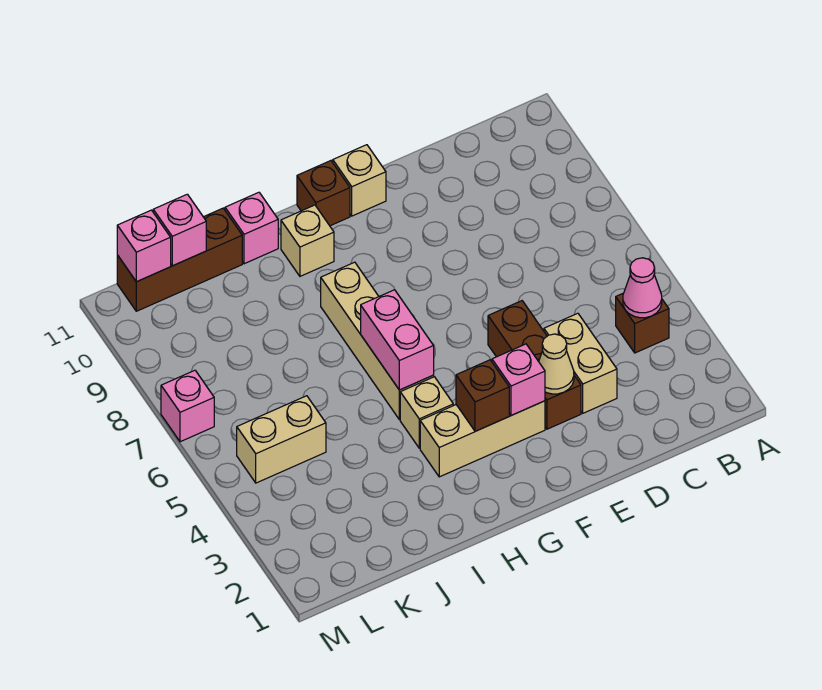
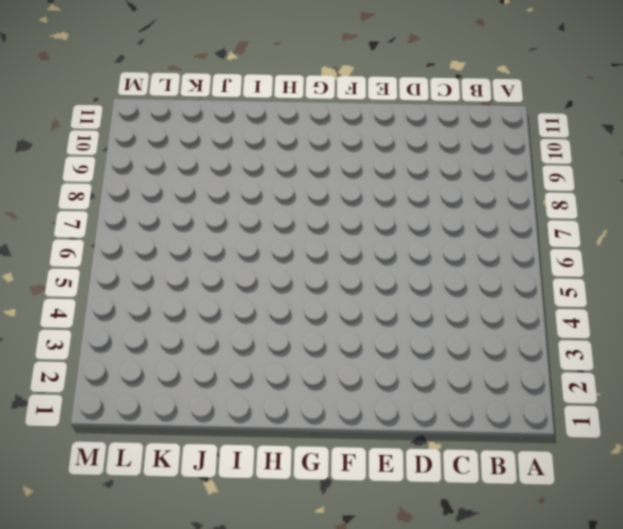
none -> brown 1x1 brick [616,293,669,353]
none -> tan 1x2 brick [544,313,617,413]
none -> brown 1x3 brick [488,301,581,429]

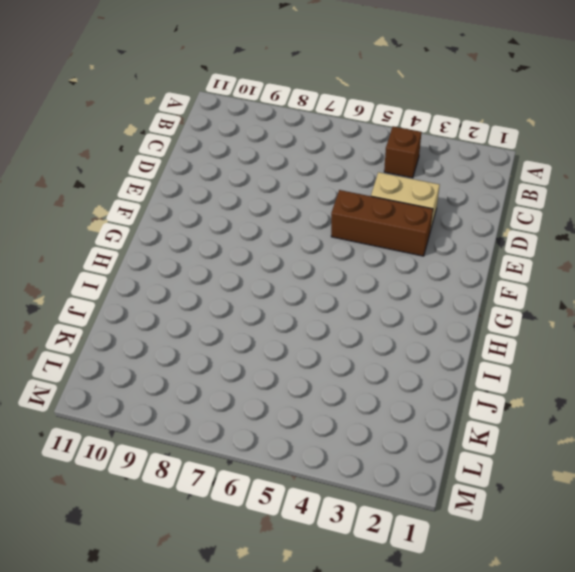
none -> tan 1x3 brick [420,401,545,477]
none -> tan 1x1 brick [333,145,386,216]
none -> brown 1x1 brick [297,161,350,226]

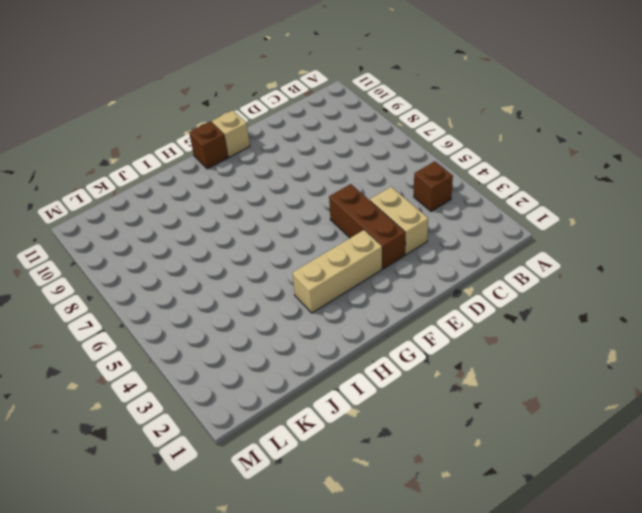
none -> tan 1x1 brick [400,377,453,448]
none -> tan 1x4 brick [321,262,434,420]
none -> tan 1x1 brick [281,205,334,276]

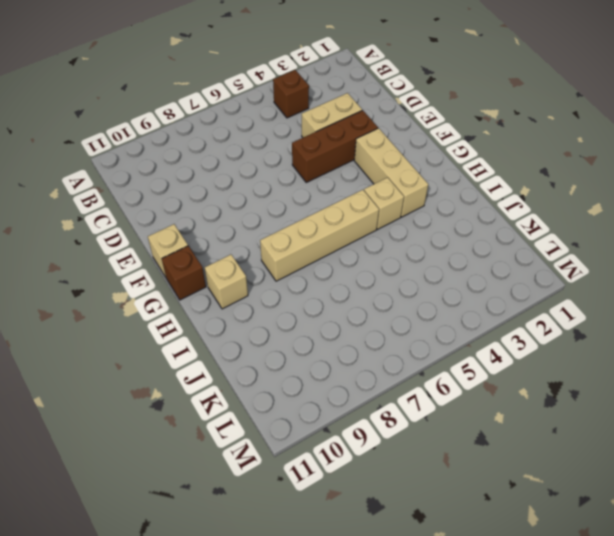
none -> pink 1x1 brick [225,192,278,264]
none -> brown 1x3 brick [117,208,242,311]
none -> tan 1x2 brick [237,396,326,483]

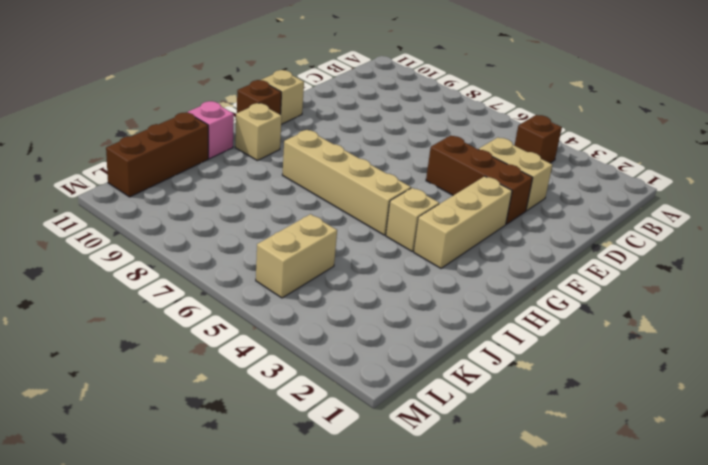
none -> pink 1x1 brick [161,370,214,442]
none -> pink 1x1 cone [623,258,662,318]
none -> tan 1x1 cone [539,334,574,394]

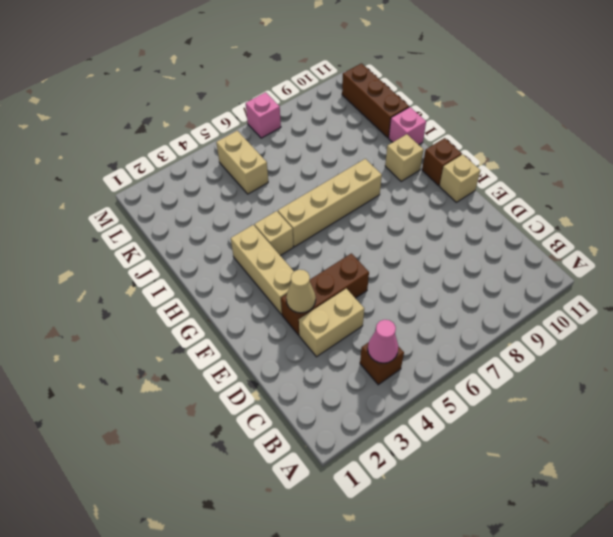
none -> pink 1x1 brick [492,344,545,416]
none -> brown 1x1 brick [456,360,509,431]
none -> pink 1x2 brick [361,290,434,390]

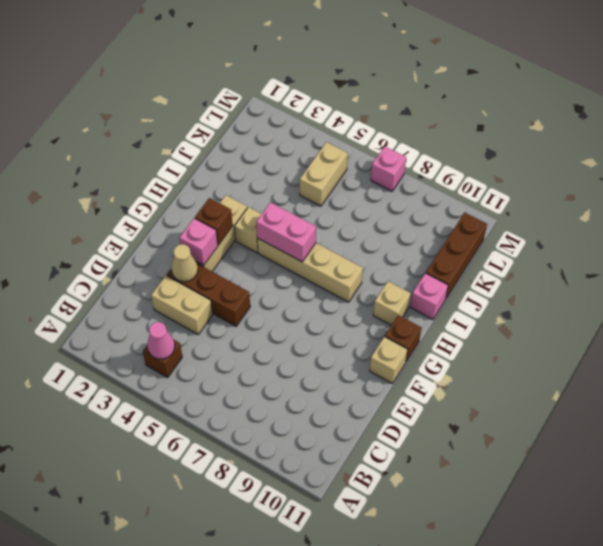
none -> pink 1x1 brick [153,194,206,266]
none -> pink 1x1 brick [117,210,171,282]

